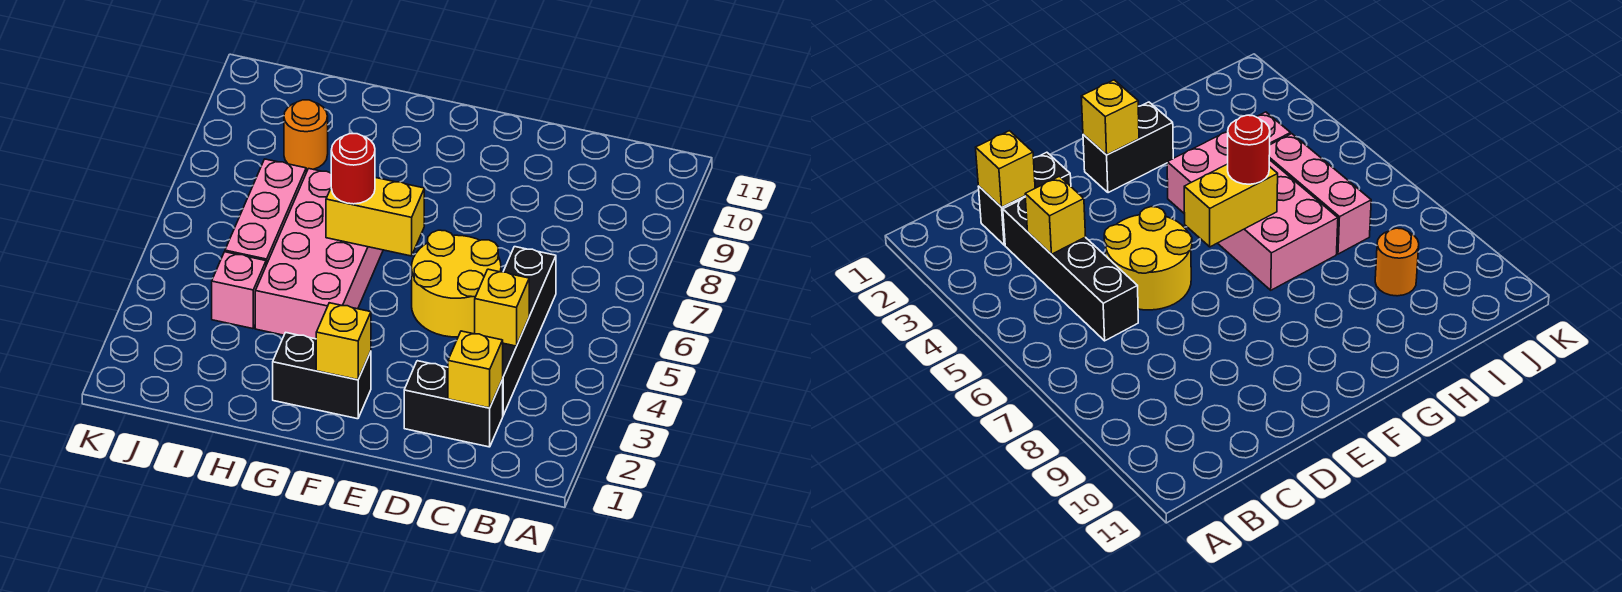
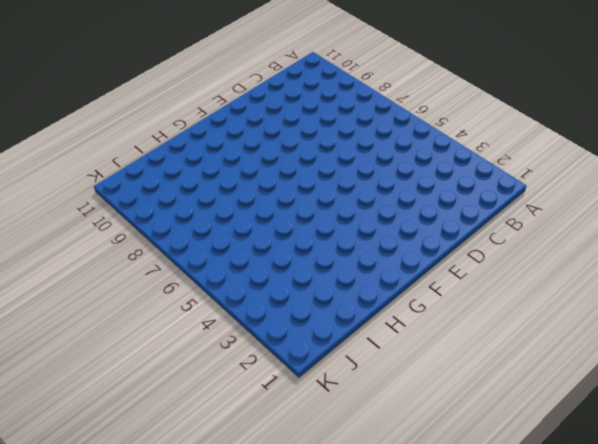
none -> black 1x2 brick [404,361,503,447]
none -> black 1x4 brick [503,247,556,415]
none -> yellow 2x2 round brick [412,230,501,337]

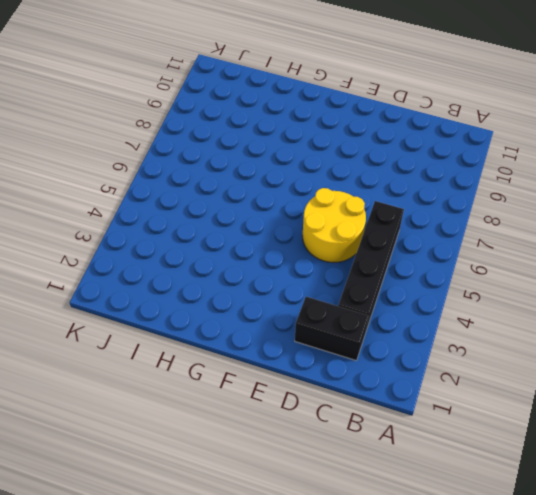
none -> black 1x2 brick [273,332,371,419]
none -> pink 2x4 brick [255,169,383,339]
none -> pink 1x1 brick [212,252,266,329]

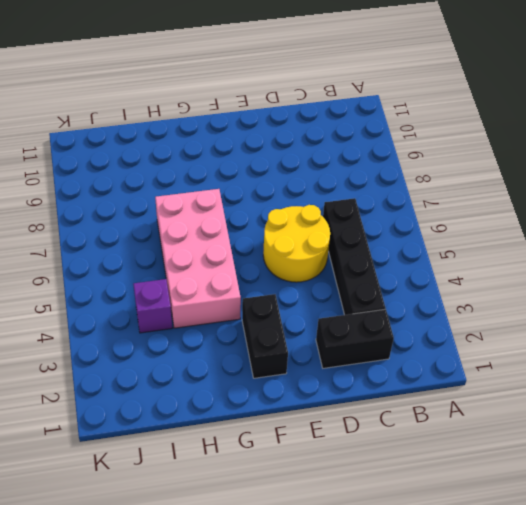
black 1x2 brick [242,294,288,378] -> black 1x2 brick turned to [273,332,371,419]
purple 1x1 brick [133,279,172,333] -> pink 1x1 brick [212,252,266,329]
none -> pink 1x3 brick [225,159,306,265]
none -> orange 1x1 round brick [284,100,328,170]
none -> yellow 1x1 brick [448,331,503,408]

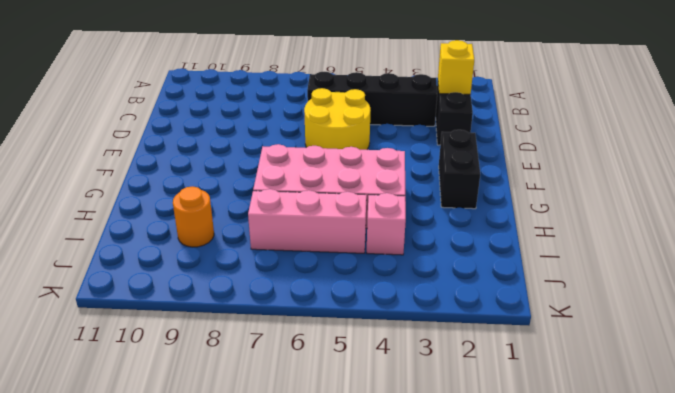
none -> yellow 1x1 brick [475,269,529,346]
none -> yellow 1x1 brick [316,303,371,380]
none -> yellow 1x2 brick [326,178,424,256]

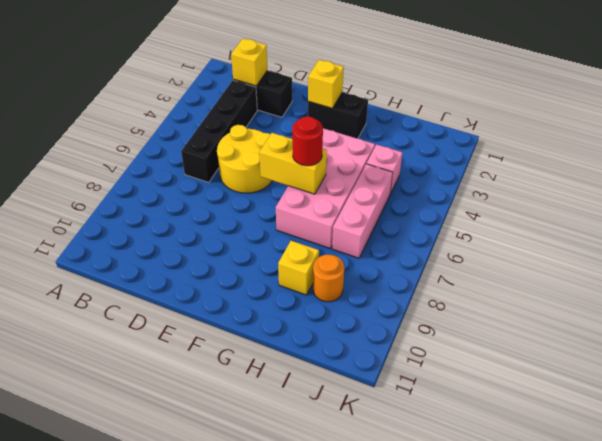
yellow 1x1 brick [278,241,319,295] -> yellow 1x1 brick moved to [475,269,529,346]

